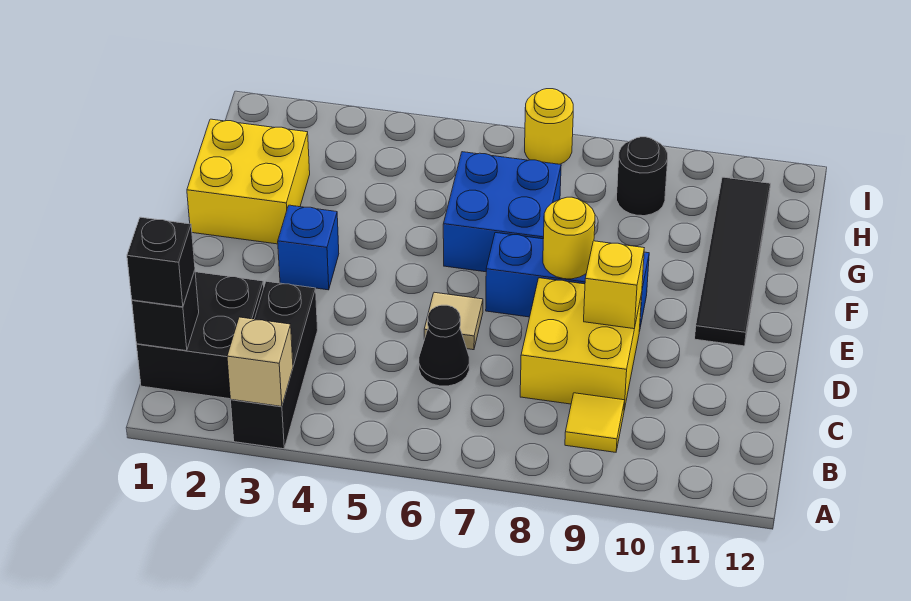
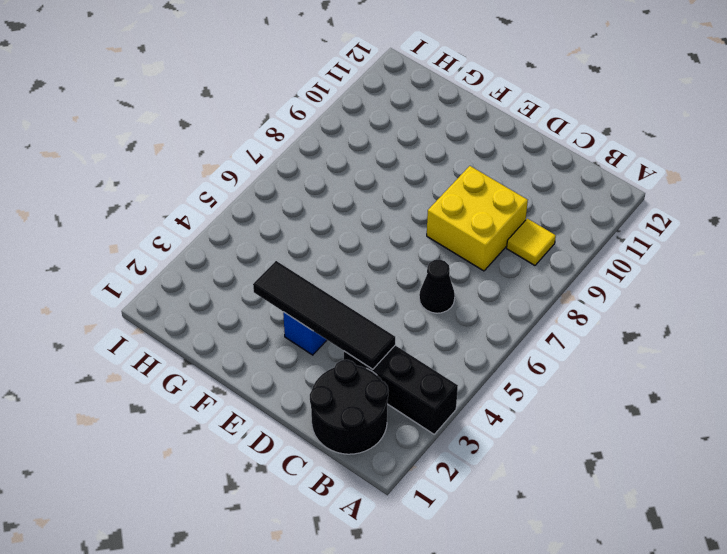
black 2x2 round brick [310,360,388,454] -> black 2x2 brick [136,272,264,399]
black 1x4 tile [253,261,395,369] -> black 1x4 tile moved to [695,177,770,346]
none -> tan 1x1 tile [424,292,483,350]
none -> blue 1x3 brick [486,233,649,332]
none -> yellow 2x2 brick [187,119,310,244]

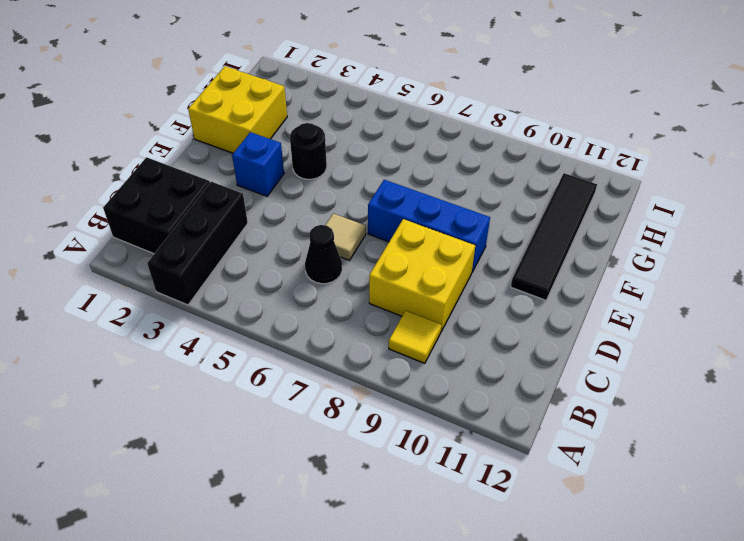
black 1x1 round brick [290,123,327,179] -> black 1x1 round brick moved to [617,137,668,216]
none -> blue 2x2 brick [443,152,561,272]
none -> yellow 1x1 round brick [525,89,573,164]
none -> tan 1x1 brick [227,317,293,407]

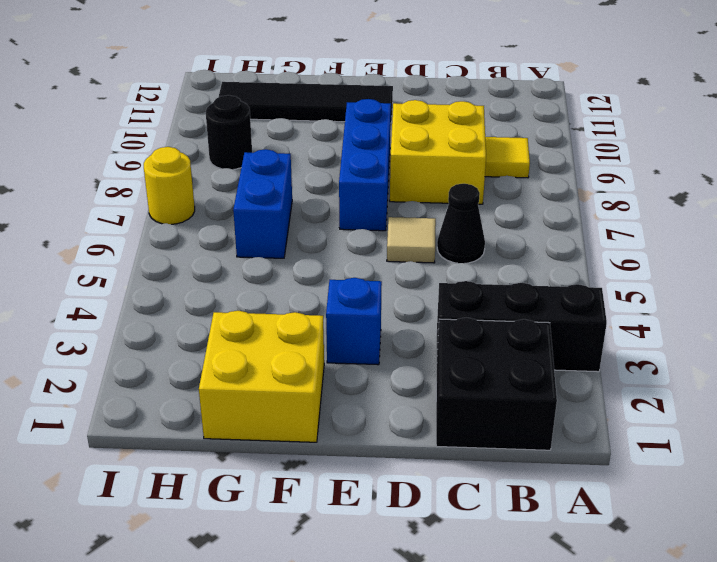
blue 1x2 brick [233,149,292,258] -> blue 2x2 brick [443,152,561,272]
none -> tan 1x1 brick [227,317,293,407]
none -> black 1x1 brick [132,271,199,351]
none -> yellow 1x1 brick [584,241,644,329]

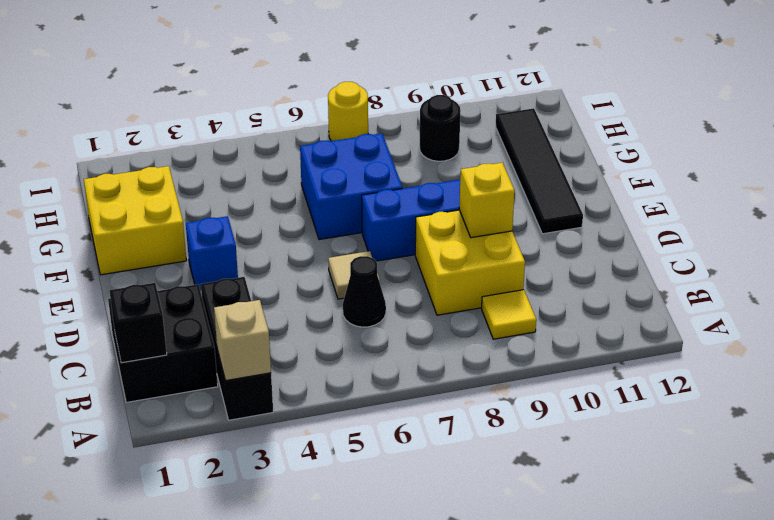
none -> yellow 1x1 round brick [543,197,595,279]
none -> black 1x1 brick [127,217,195,307]

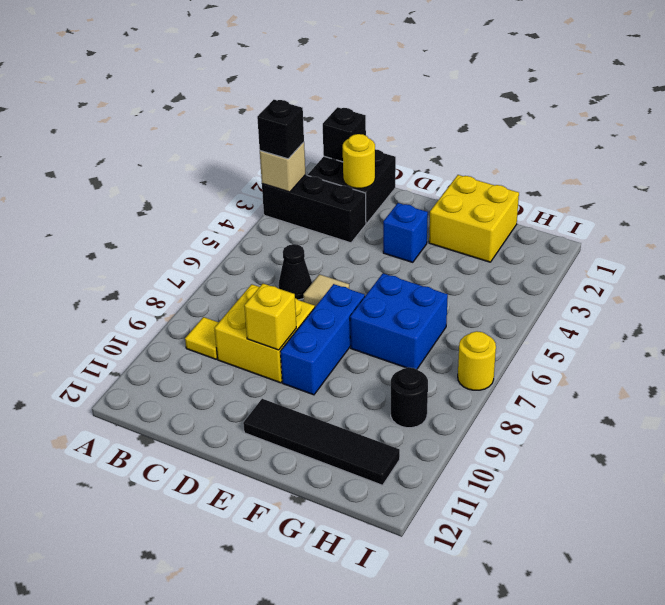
black 1x1 brick [257,100,304,159] -> black 1x1 brick moved to [127,217,195,307]
yellow 1x1 round brick [343,134,375,188] -> yellow 1x1 round brick moved to [543,197,595,279]

